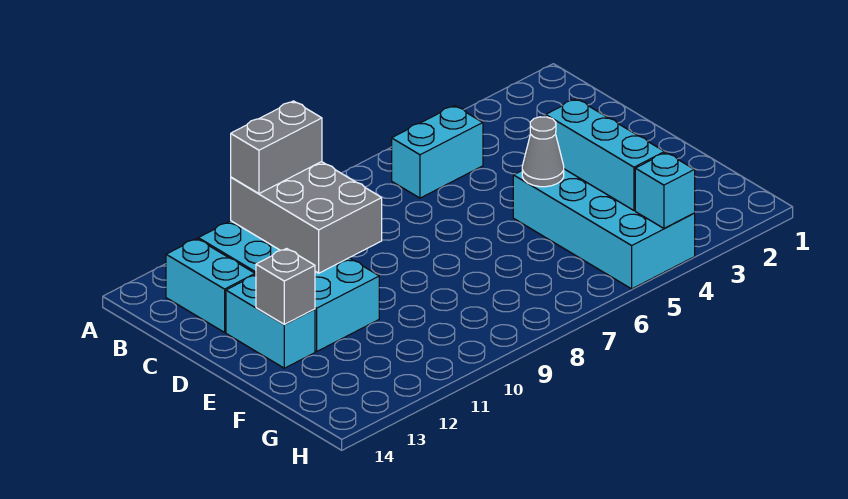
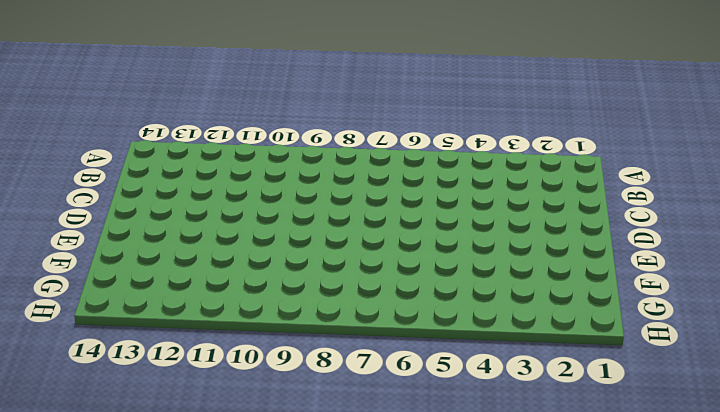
none -> cyan 1x2 brick [392,106,483,198]
none -> cyan 2x4 brick [198,221,379,352]

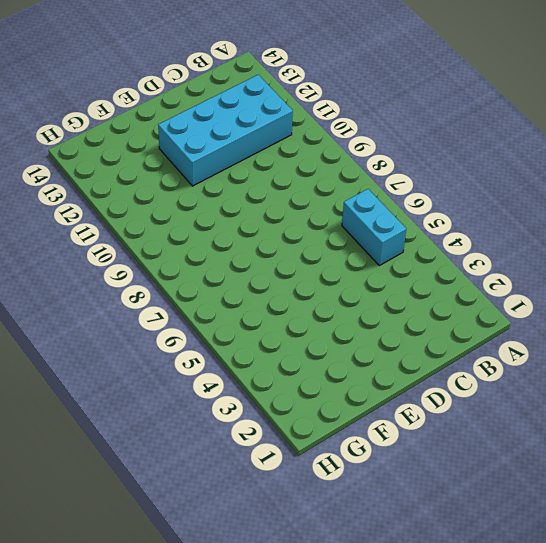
none -> cyan 1x2 brick [166,239,255,332]
none -> cyan 1x2 brick [226,275,315,368]

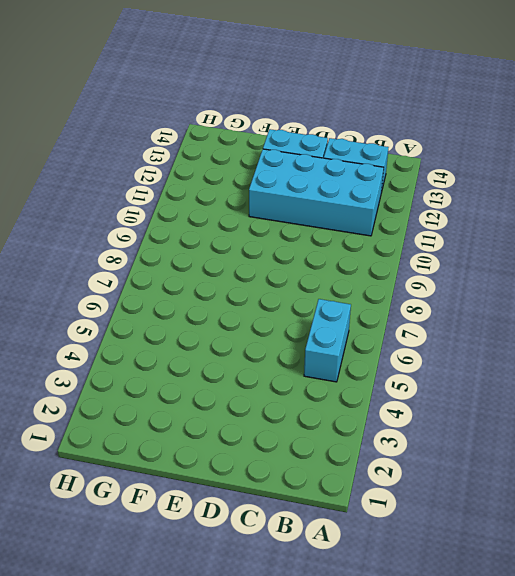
none -> cyan 2x4 brick [513,169,695,289]
none -> grey 2x3 brick [231,162,382,273]

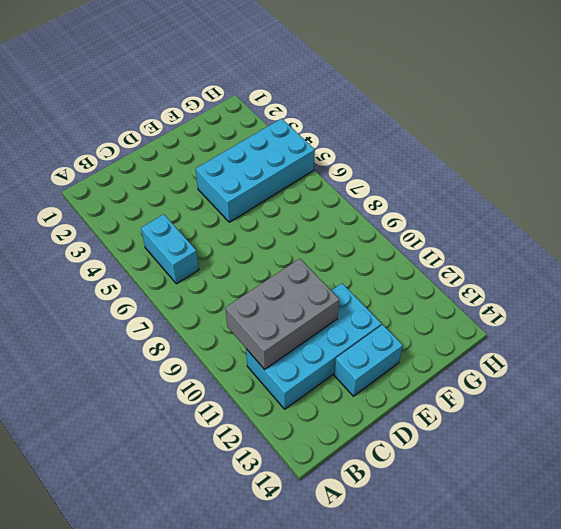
none -> cyan 1x2 brick [166,239,255,332]
none -> cyan 1x3 brick [546,99,665,210]

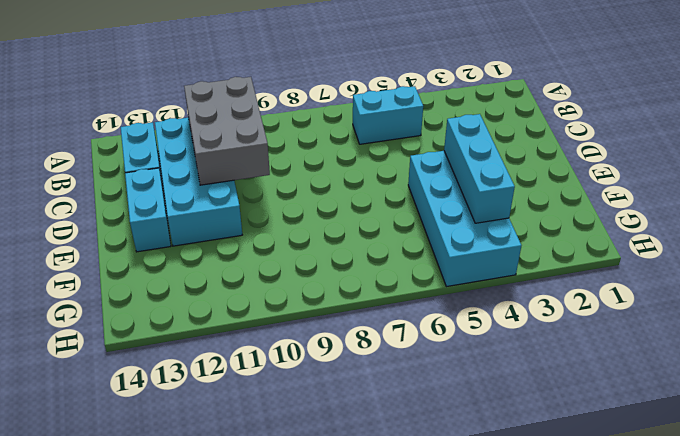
none -> grey 1x1 cone [522,117,564,187]
none -> grey 1x1 brick [256,249,315,324]

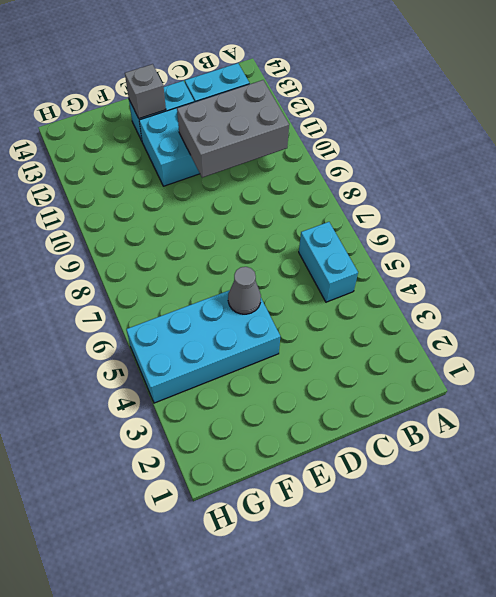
none -> cyan 1x3 brick [546,99,665,210]
none -> cyan 1x1 brick [635,153,695,228]

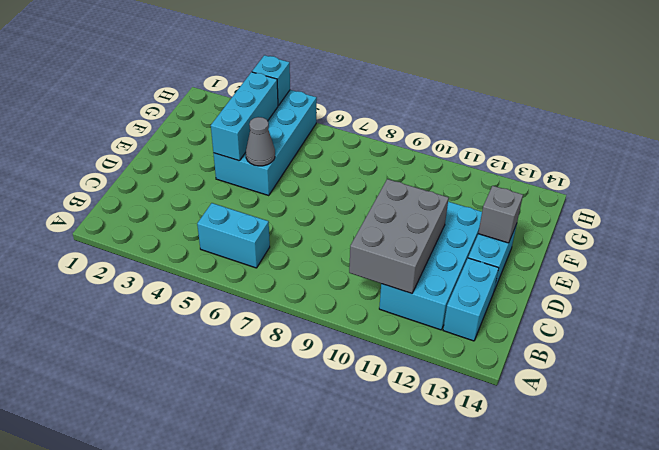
none -> grey 1x2 brick [231,101,322,194]

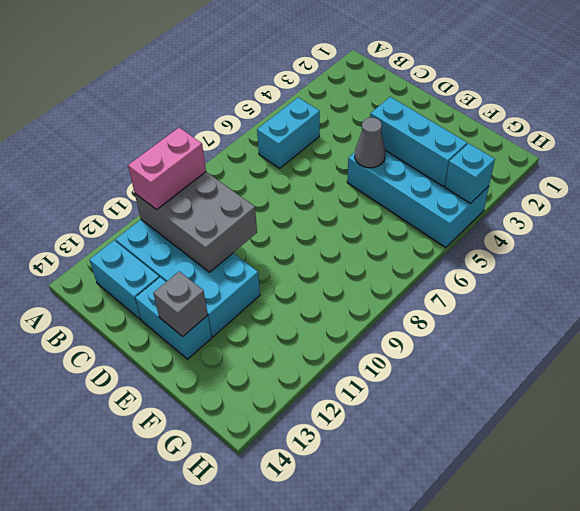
pink 1x2 brick [128,128,206,210] -> grey 1x2 brick [231,101,322,194]

